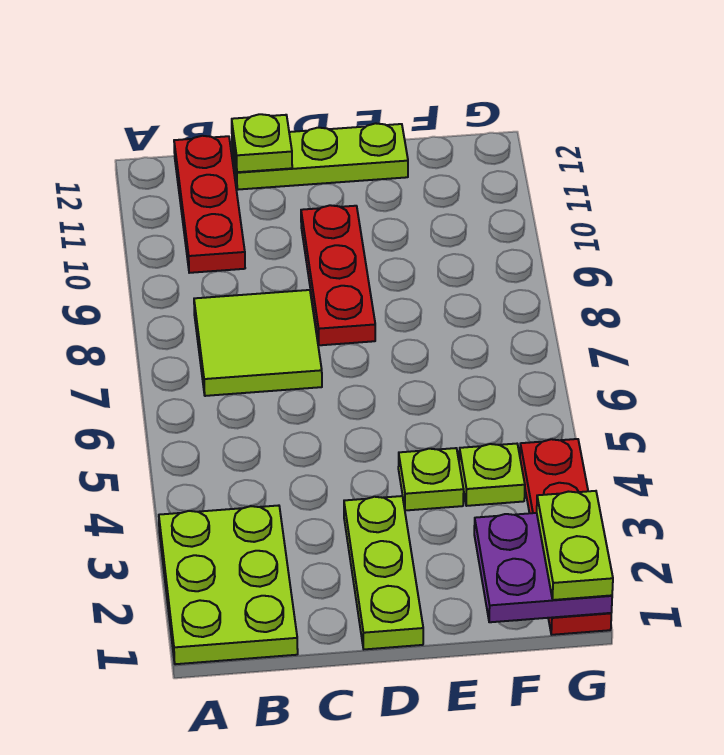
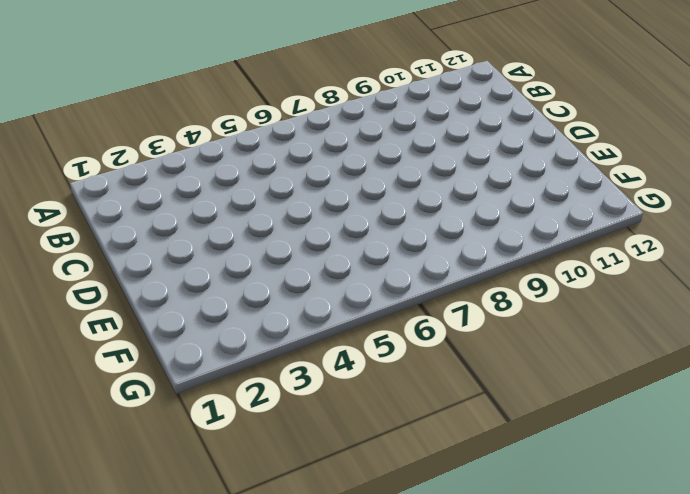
none -> lime 2x3 plate [159,505,298,664]
none -> lime 2x2 tile [194,290,322,396]
none -> red 1x3 plate [174,136,245,273]

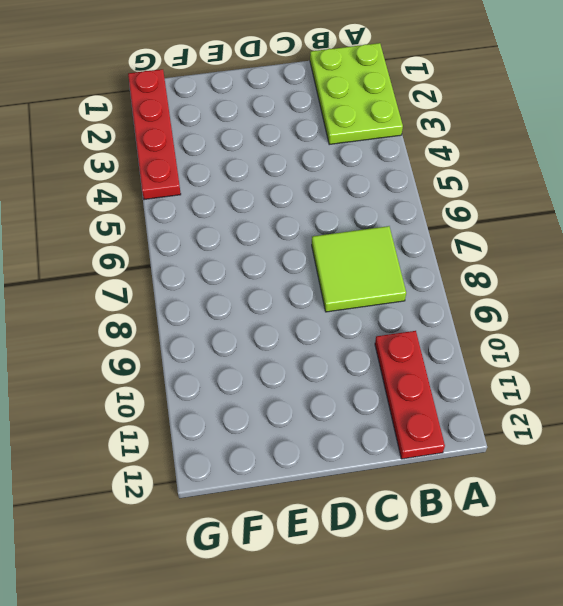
none -> lime 1x3 plate [232,123,408,190]
none -> lime 1x3 plate [344,496,423,649]
none -> red 1x3 plate [301,205,375,345]

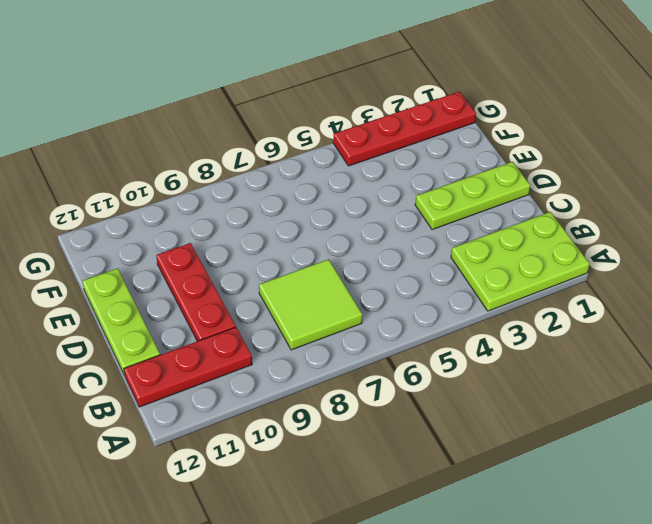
red 1x3 plate [156,243,236,341] -> red 1x3 plate turned to [301,205,375,345]
none -> lime 1x1 plate [398,448,464,511]
none -> lime 1x1 plate [459,444,525,506]
none -> lime 1x1 plate [232,114,292,172]

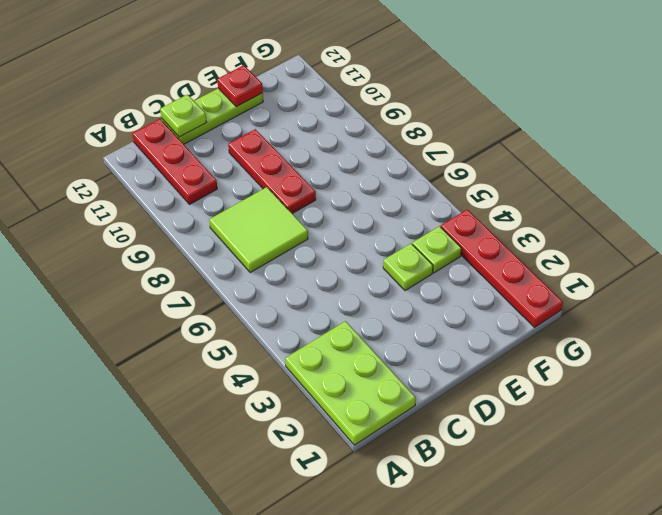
red 1x1 plate [217,65,263,107] -> none
none -> lime 1x3 plate [344,496,423,649]
none -> purple 2x2 plate [474,513,612,622]
none -> lime 1x2 plate [537,491,613,600]

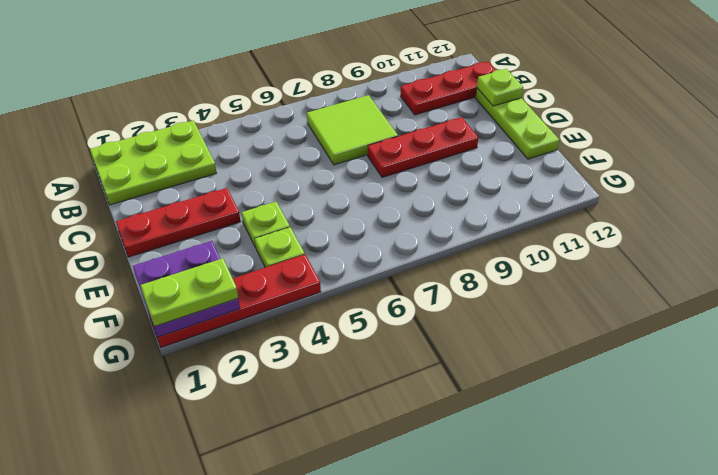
red 1x3 plate [116,188,241,257] -> lime 1x3 plate [344,496,423,649]

